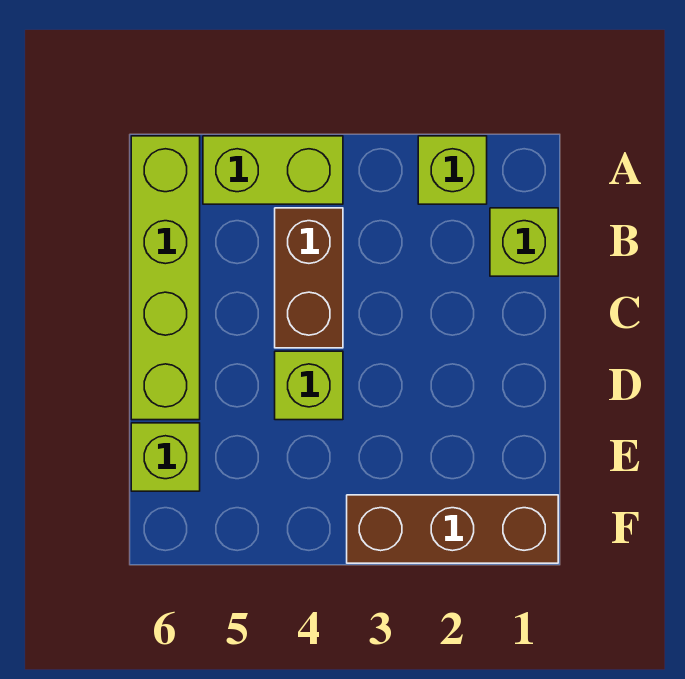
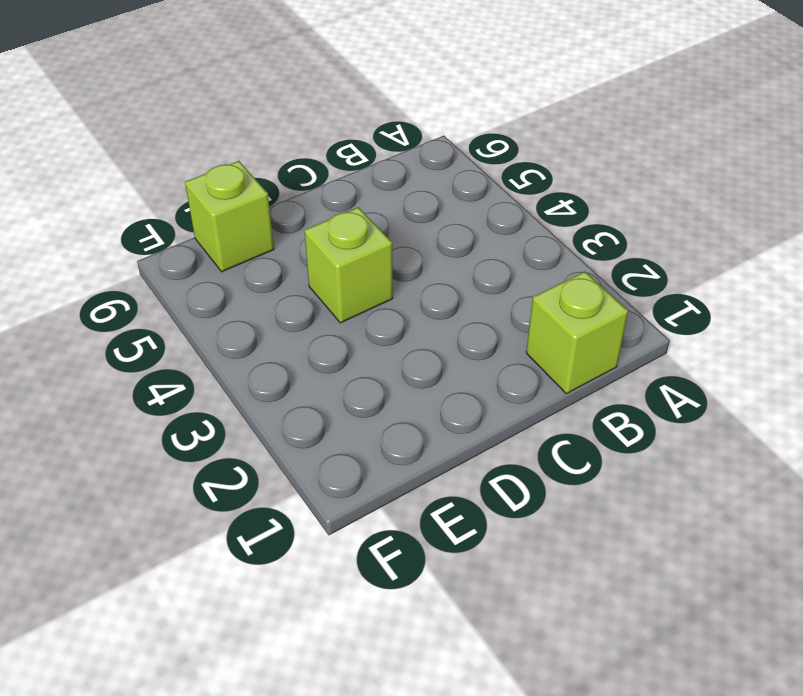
none -> lime 1x1 brick [418,136,487,204]
none -> lime 1x2 brick [203,136,343,204]

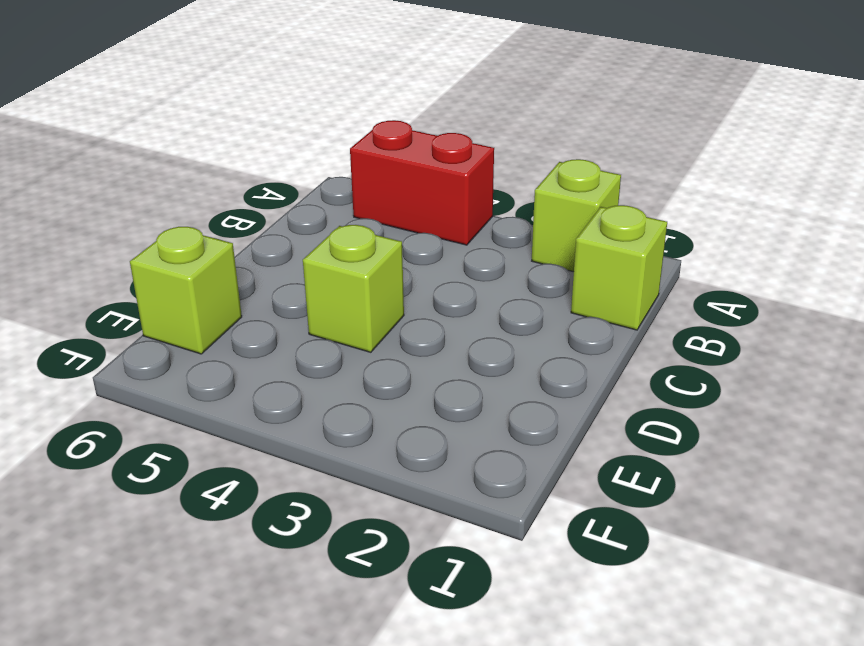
red 1x2 brick [350,120,494,245] -> lime 1x2 brick [203,136,343,204]
none -> lime 1x4 brick [131,136,200,420]
none -> brown 1x2 brick [275,208,343,348]

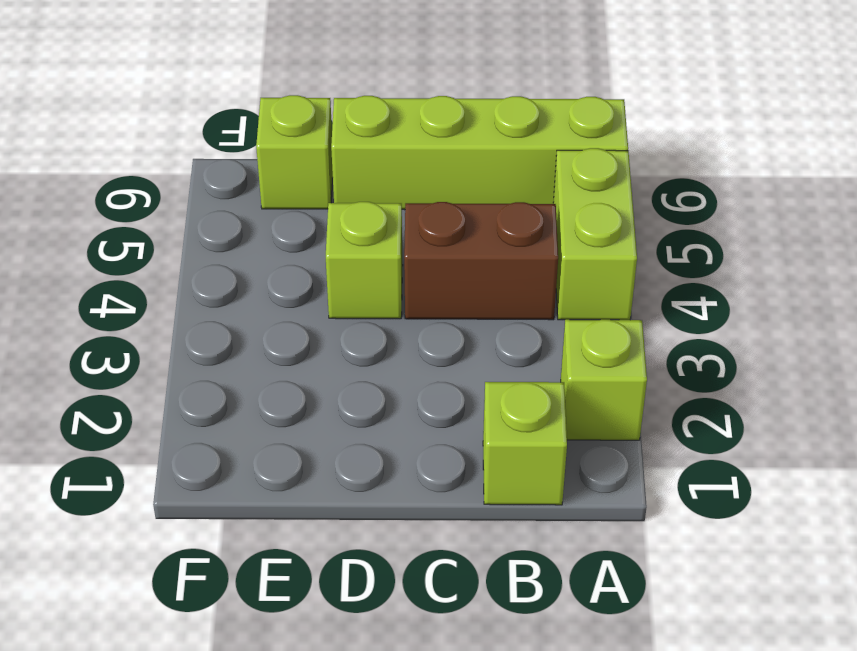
none -> brown 1x3 brick [347,495,558,563]

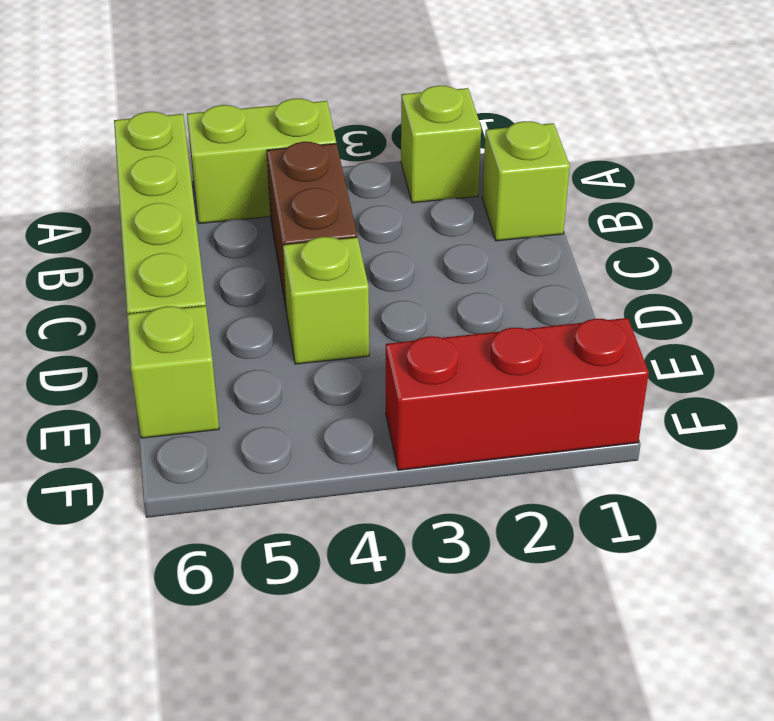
red 1x3 brick [386,318,649,470] -> brown 1x3 brick [347,495,558,563]

